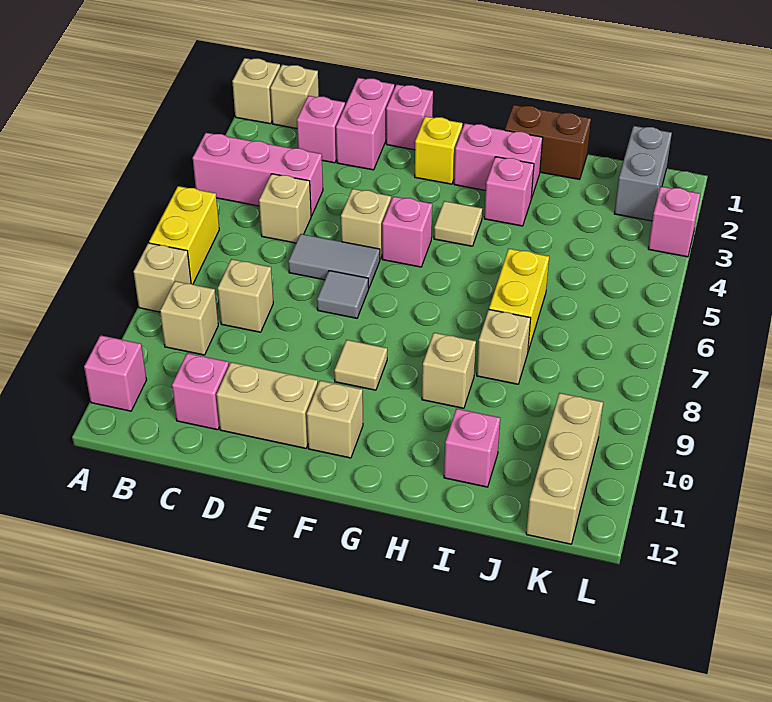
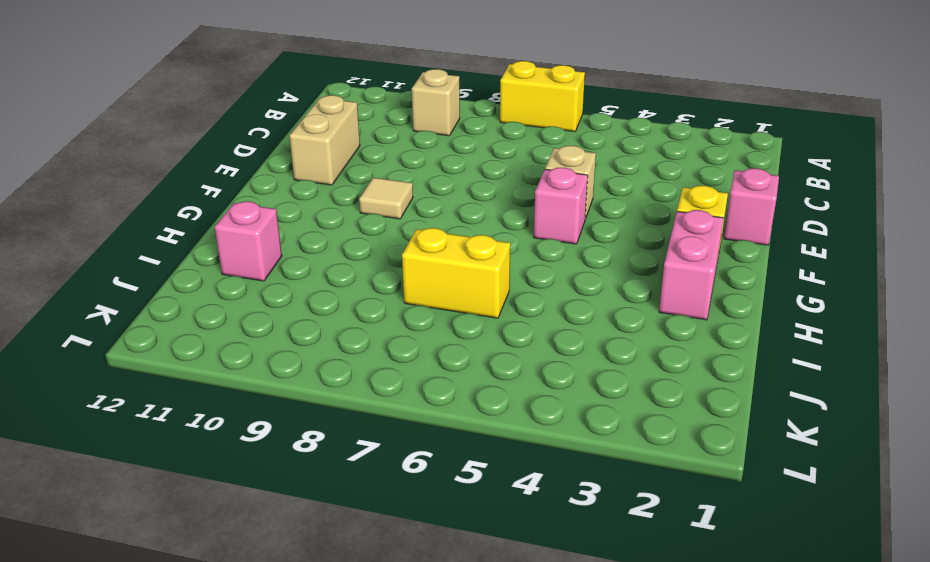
none -> tan 1x1 brick [232,58,280,124]
none -> pink 1x3 brick [193,133,323,216]
none -> tan 1x1 brick [134,243,191,312]
none -> pink 1x1 brick [84,335,147,411]

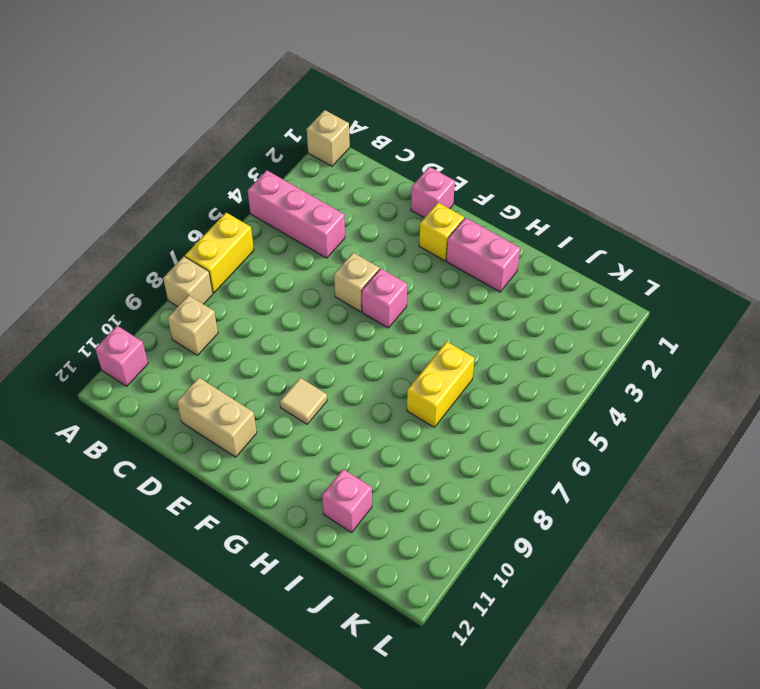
none -> tan 1x1 brick [270,65,319,128]
none -> pink 1x1 brick [297,96,345,163]
none -> tan 1x1 brick [259,174,311,243]
none -> tan 1x1 brick [218,259,273,332]

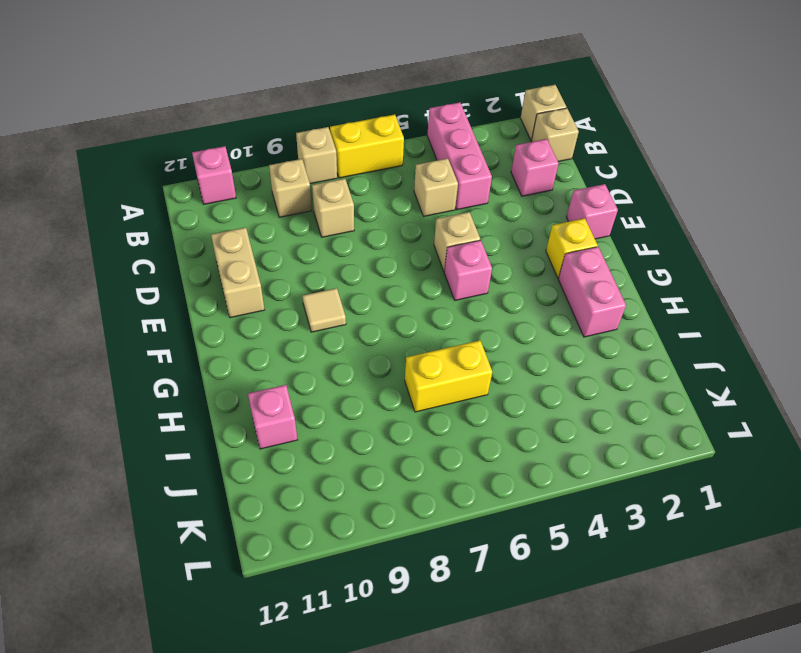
none -> pink 1x1 brick [172,353,229,430]
none -> pink 1x2 brick [336,78,394,170]
none -> grey 1x2 tile [288,234,380,287]
none -> grey 1x1 tile [317,271,369,318]

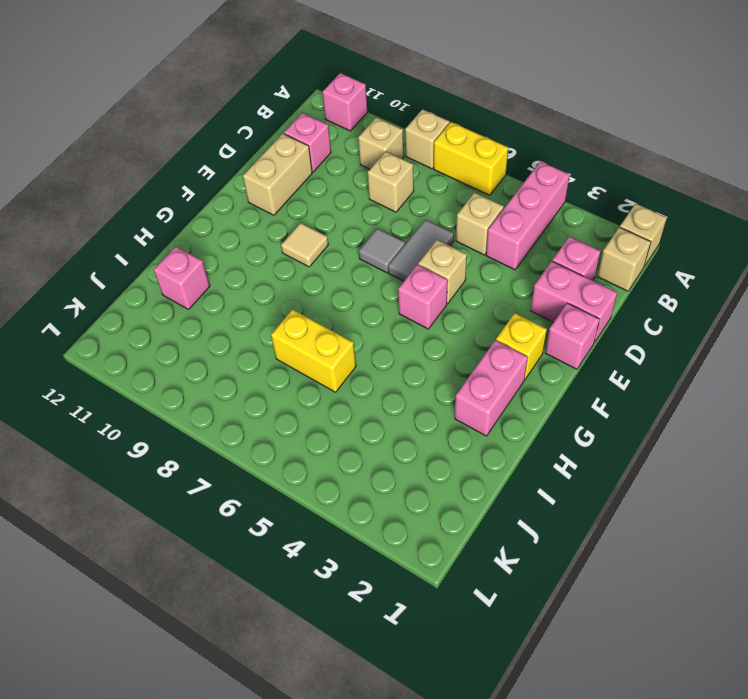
none -> tan 1x1 brick [307,381,363,458]
none -> tan 1x1 tile [434,201,482,246]
none -> brown 1x2 brick [505,105,591,179]
none -> pink 1x1 brick [484,157,534,226]

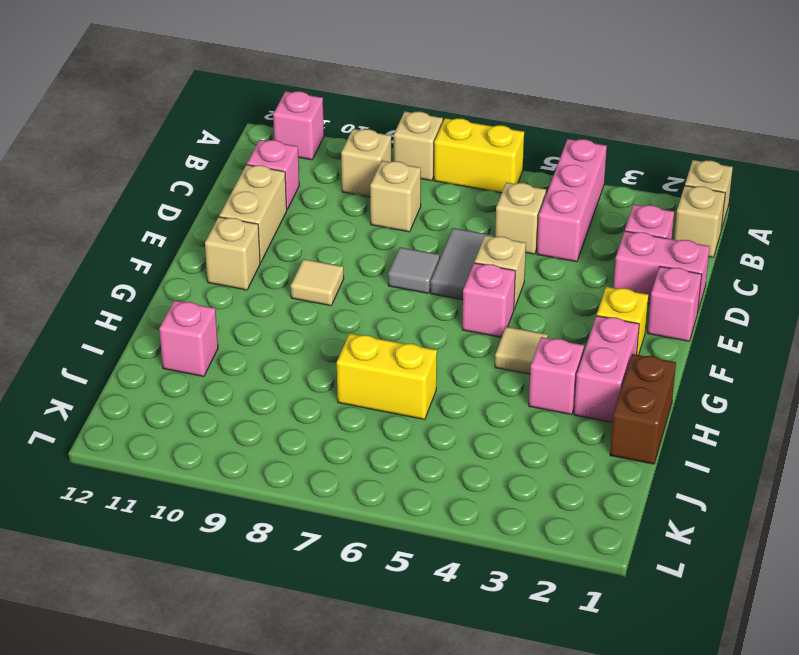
none -> tan 1x1 brick [422,333,476,408]
none -> tan 1x1 brick [477,310,531,384]
none -> grey 1x2 brick [614,126,672,221]
none -> tan 1x3 brick [526,393,603,544]

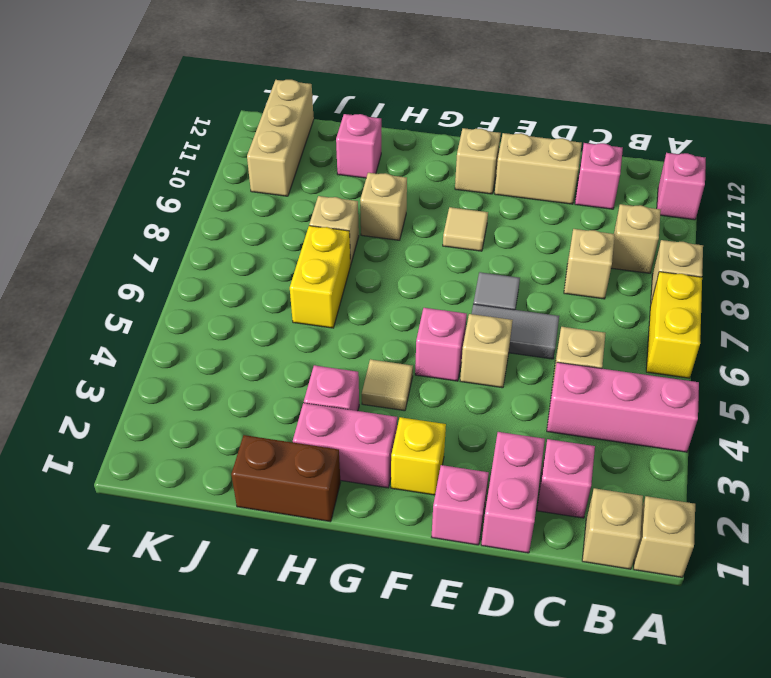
none -> grey 1x2 brick [614,126,672,221]
none -> pink 1x1 brick [648,186,700,257]

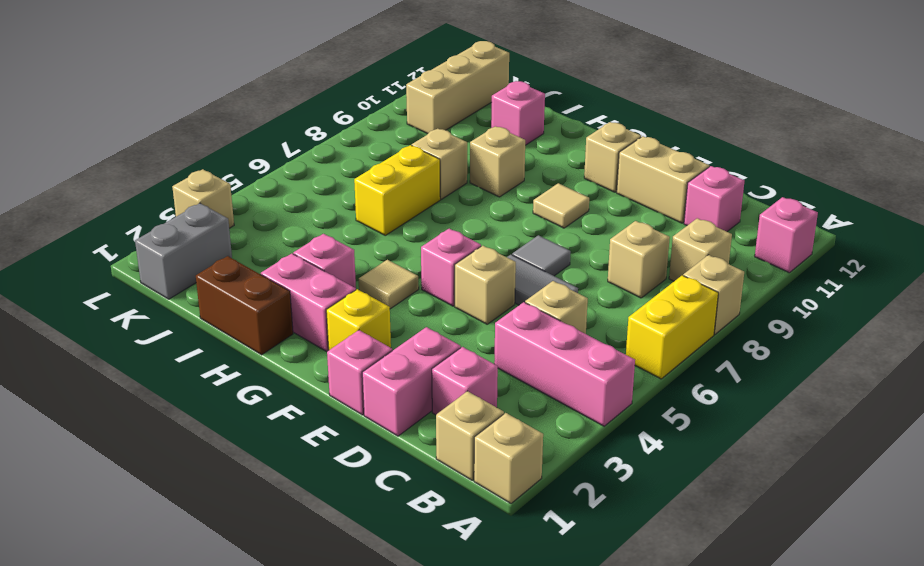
tan 1x1 brick [172,169,234,228] -> pink 1x1 brick [648,186,700,257]

